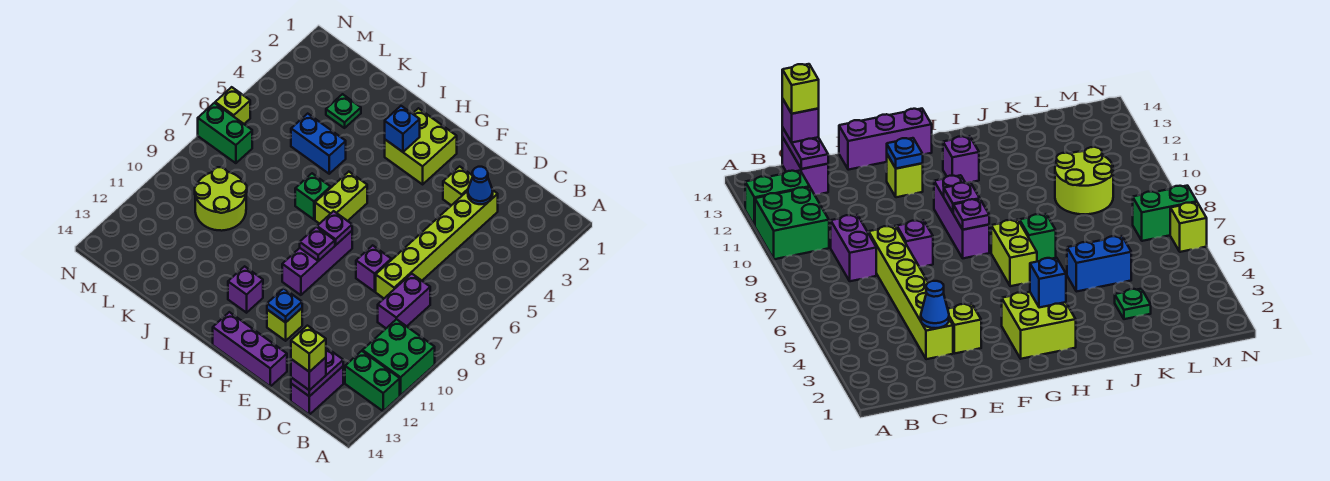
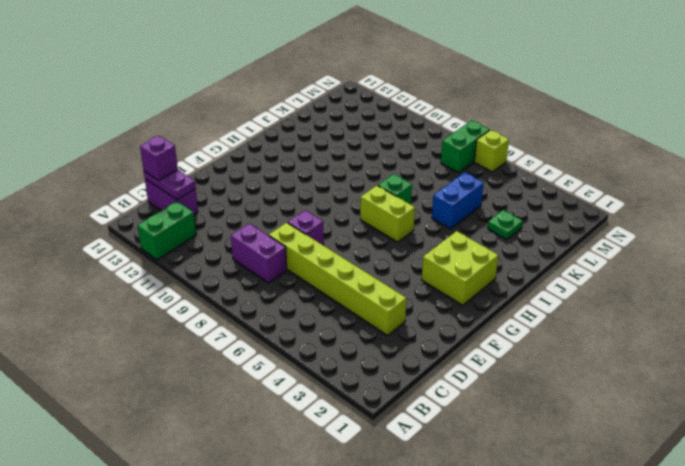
none -> green 2x2 brick [363,319,435,395]
none -> lime 1x1 brick [443,166,473,205]
none -> purple 1x3 brick [213,312,287,386]

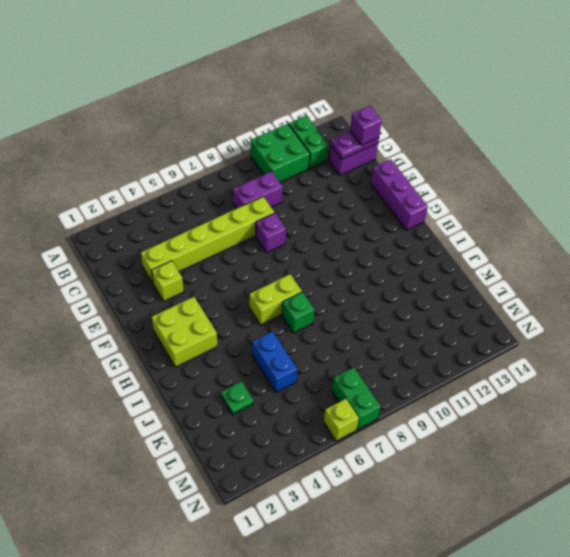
none -> lime 1x1 brick [267,308,302,341]
none -> purple 1x3 brick [282,231,352,295]
none -> purple 1x1 brick [228,266,263,313]

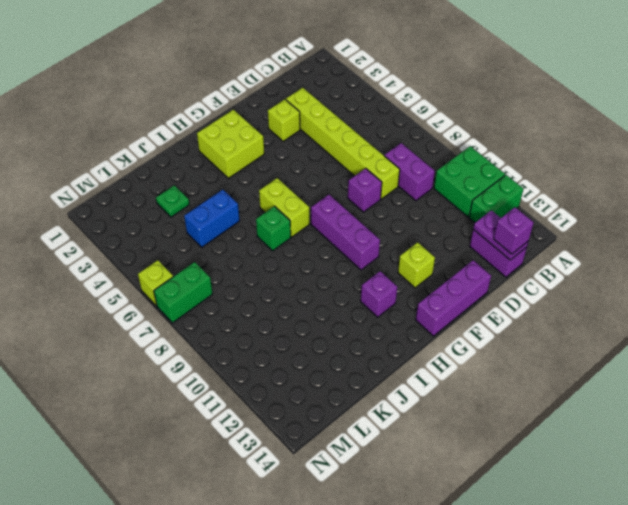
none -> lime 2x2 round brick [195,167,247,231]
none -> blue 1x1 cone [468,167,493,204]
none -> blue 1x1 plate [267,288,302,323]

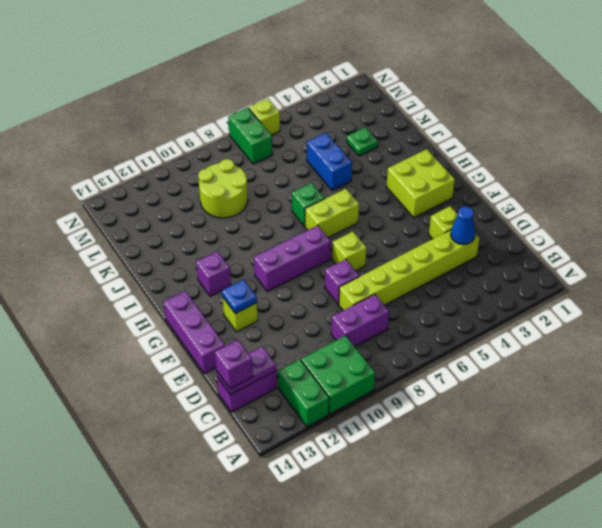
lime 1x1 brick [332,232,366,271] -> lime 1x1 brick moved to [291,326,326,372]
none -> purple 1x1 plate [317,211,352,245]
none -> purple 1x1 plate [300,227,335,261]
none -> blue 1x1 brick [385,106,420,152]

